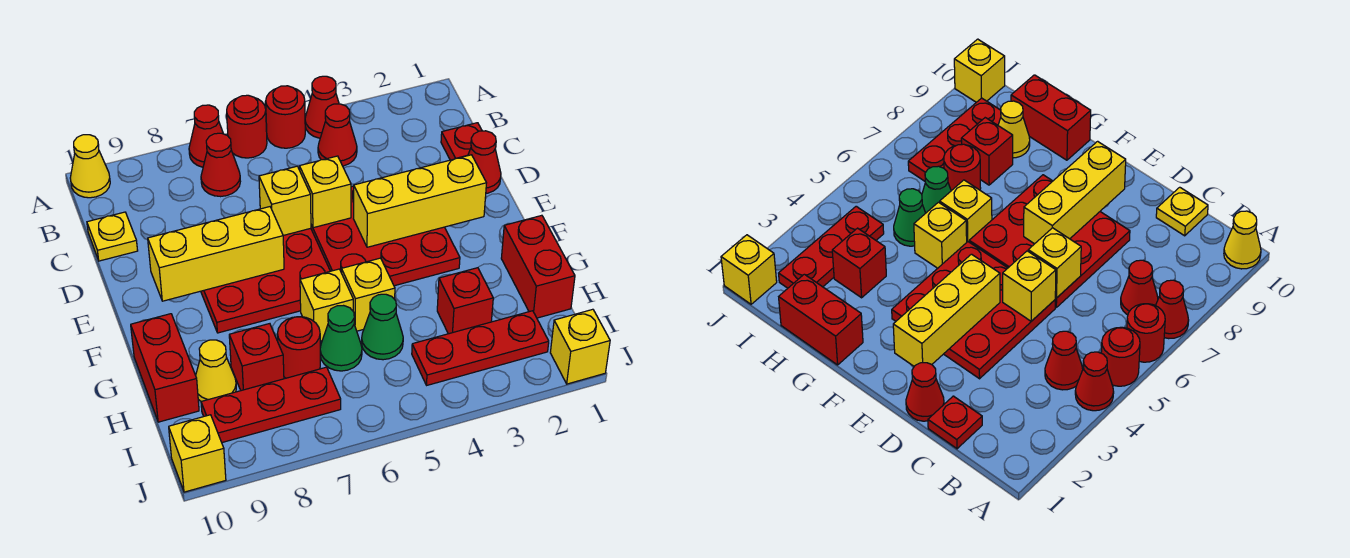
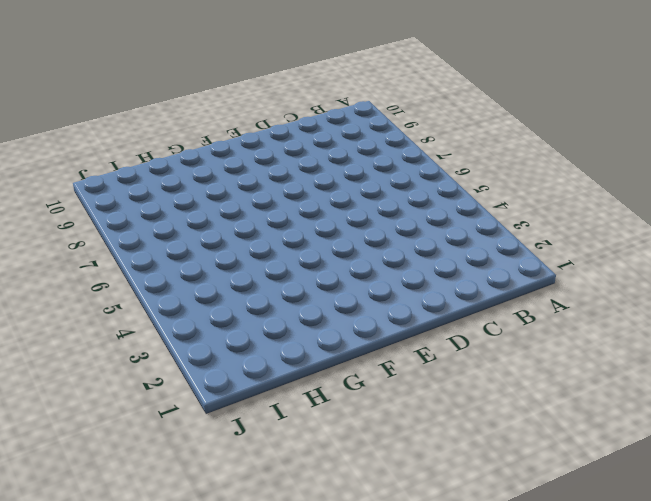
none -> red 1x1 cone [305,76,339,138]
none -> red 1x1 round brick [266,86,305,148]
none -> red 1x1 round brick [227,95,267,158]
none -> red 1x1 cone [189,105,223,167]

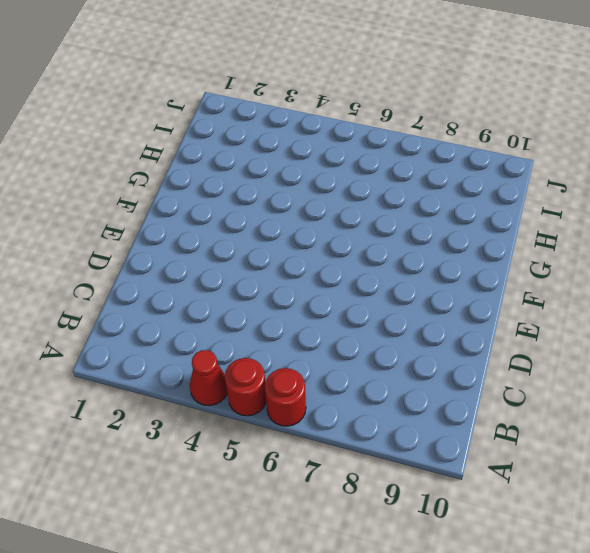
none -> red 1x1 cone [189,105,223,167]
none -> yellow 1x1 cone [70,135,110,198]
none -> red 1x1 cone [318,104,357,166]
none -> red 1x1 cone [201,133,240,197]

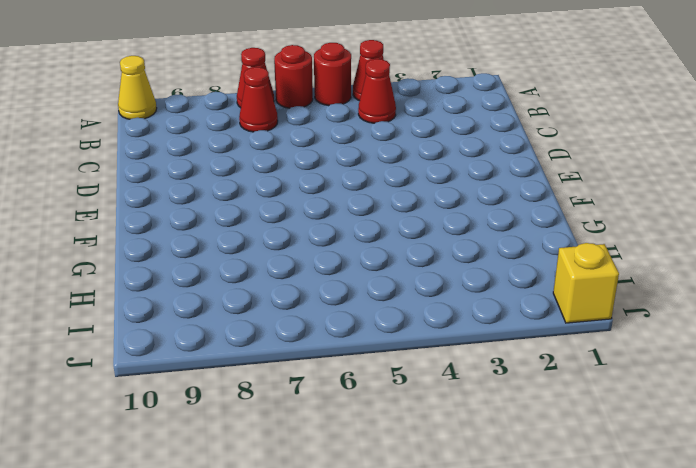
none -> red 1x1 plate [441,123,482,160]
none -> yellow 1x1 plate [87,212,138,261]
none -> red 1x1 cone [468,131,501,193]
none -> red 3x3 plate [311,186,460,286]

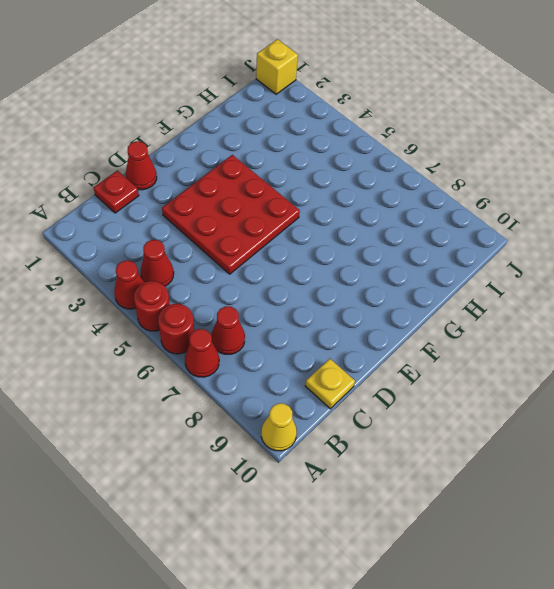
none -> red 3x3 plate [201,228,330,333]
none -> red 1x2 brick [501,215,575,318]
none -> yellow 1x1 brick [342,258,395,331]
none -> yellow 1x1 brick [300,269,353,341]

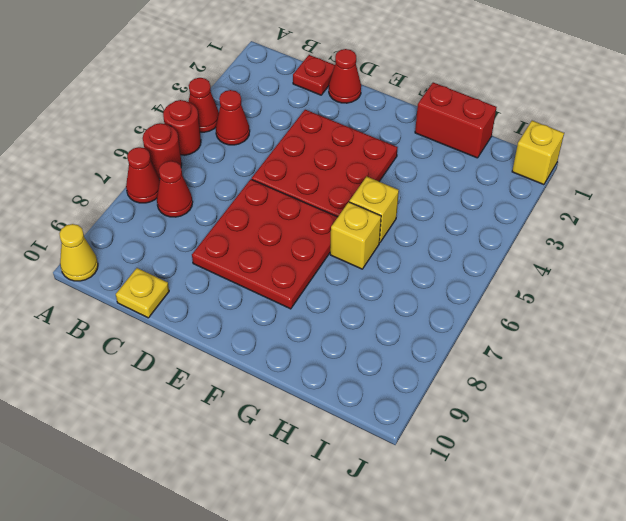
none -> red 1x2 brick [131,314,199,422]
none -> red 1x1 brick [437,268,493,334]
none -> green 1x1 cone [362,294,403,360]
none -> green 1x1 cone [320,306,362,371]

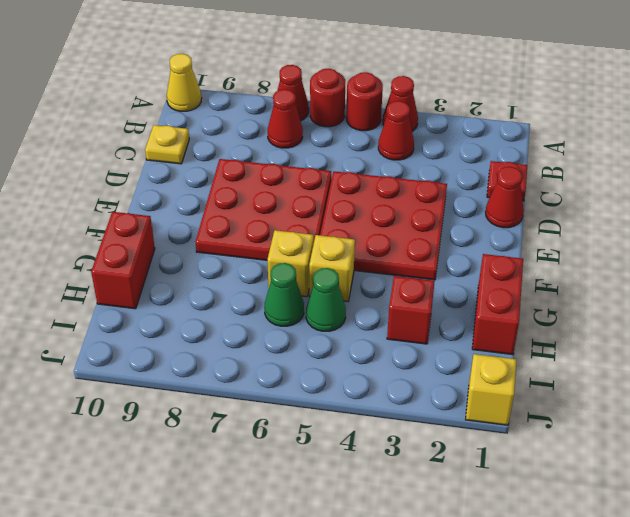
none -> red 1x1 round brick [277,317,320,378]
none -> red 1x1 brick [229,324,284,391]
none -> yellow 1x1 cone [196,340,236,401]
none -> red 1x3 plate [412,311,549,385]

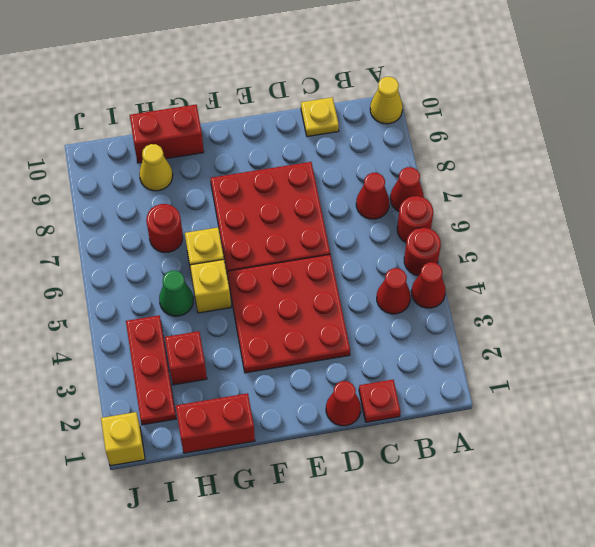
none -> green 1x1 cone [320,306,362,371]
none -> red 1x1 brick [229,324,284,391]
none -> red 1x3 plate [201,367,341,442]
none -> yellow 1x1 brick [169,415,226,492]

